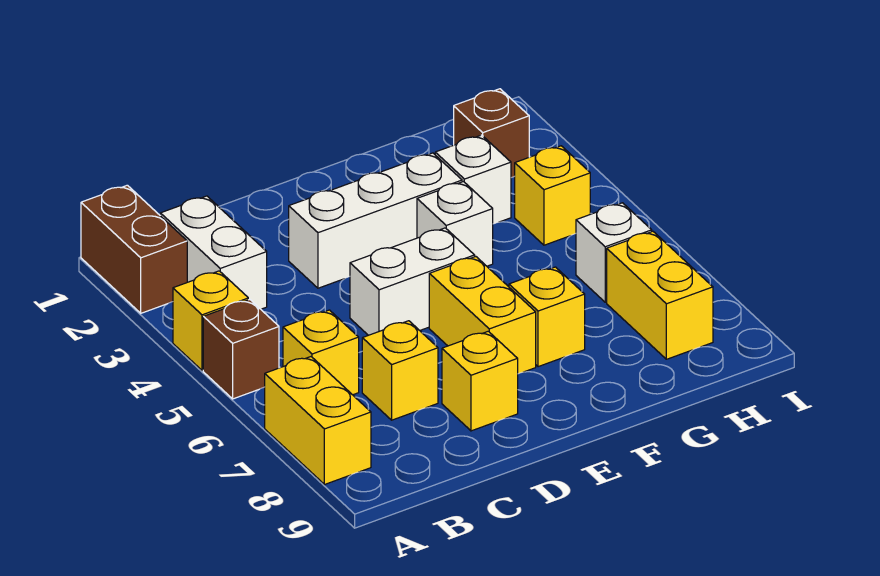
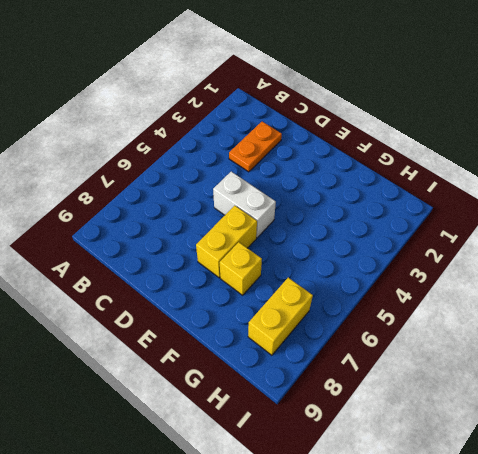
orange 1x2 plate [229,121,282,172] -> none
none -> brown 1x2 brick [81,185,187,313]
none -> yellow 1x1 brick [173,271,248,370]
none -> brown 1x1 brick [203,300,279,399]

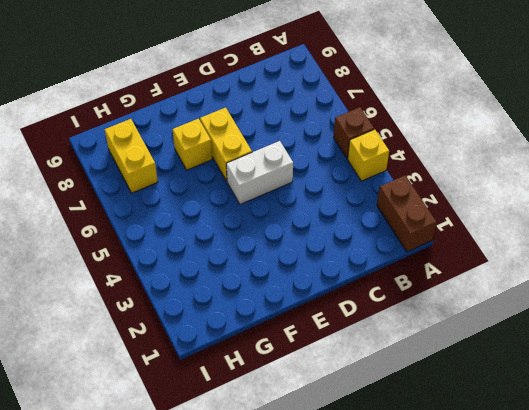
none -> yellow 1x2 brick [265,357,371,485]
none -> white 1x2 brick [160,196,267,309]
none -> yellow 1x1 brick [283,310,359,395]

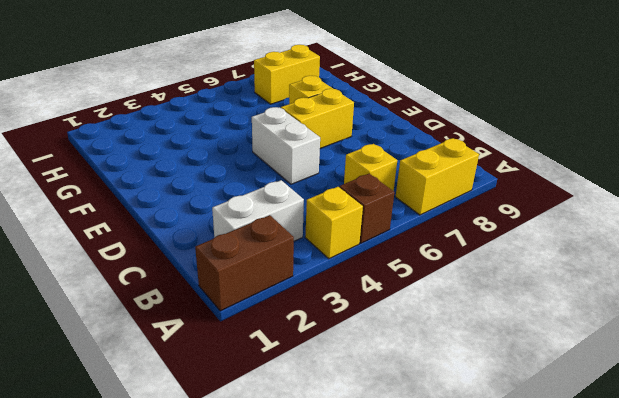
none -> yellow 1x1 brick [362,321,438,420]
none -> white 1x3 brick [289,153,462,288]
none -> yellow 1x1 brick [442,331,518,431]

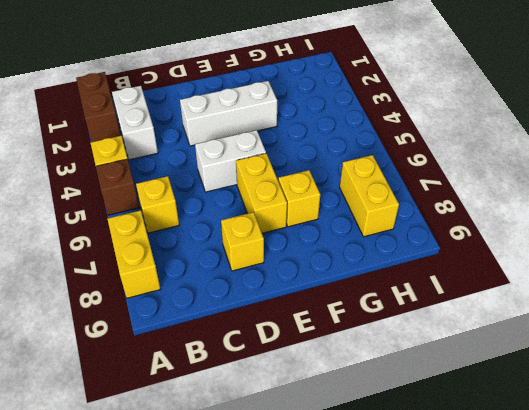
none -> yellow 1x1 brick [362,321,438,420]
none -> white 1x1 brick [417,182,493,266]
none -> white 1x1 brick [435,135,511,224]

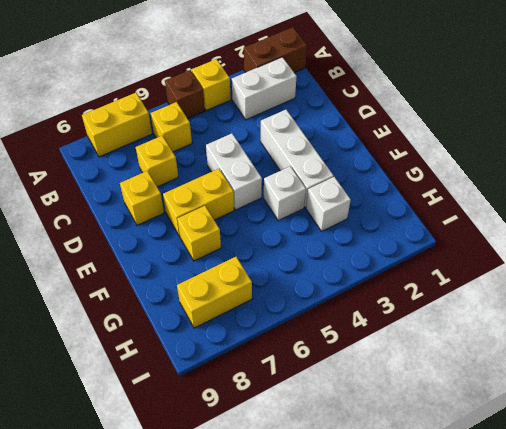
none -> brown 1x1 brick [454,89,529,178]
none -> yellow 1x1 brick [515,146,590,245]
none -> white 1x1 brick [576,203,652,302]

